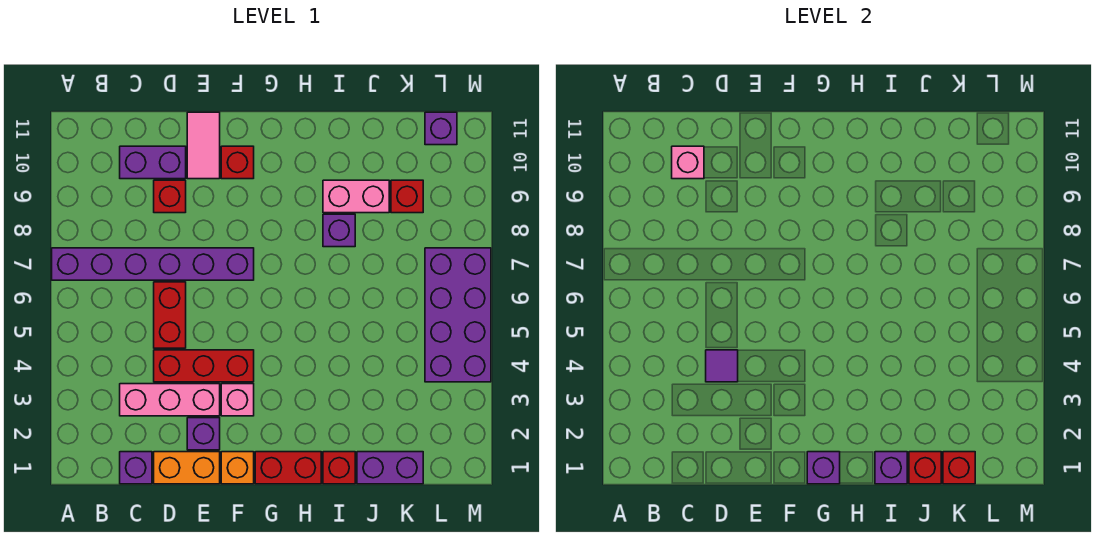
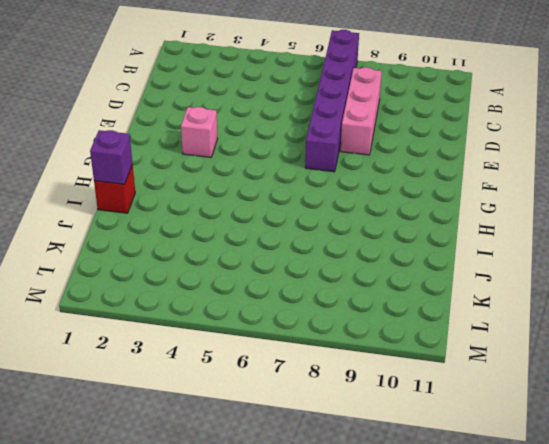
pink 1x3 brick [340,67,382,155] -> pink 1x3 brick moved to [120,384,220,416]
none -> purple 1x1 brick [120,452,152,484]
none -> purple 1x2 brick [120,146,186,179]
none -> orange 1x2 brick [154,452,220,484]

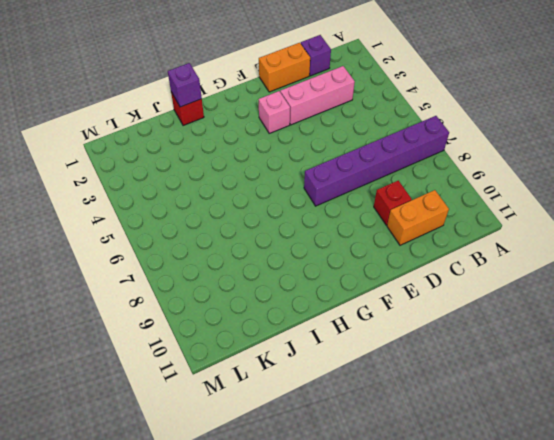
orange 1x2 brick [387,190,449,245] -> purple 1x2 brick [120,146,186,179]
none -> red 1x3 brick [154,350,254,382]
none -> red 1x2 brick [154,282,186,348]
none -> purple 1x1 brick [187,418,220,450]

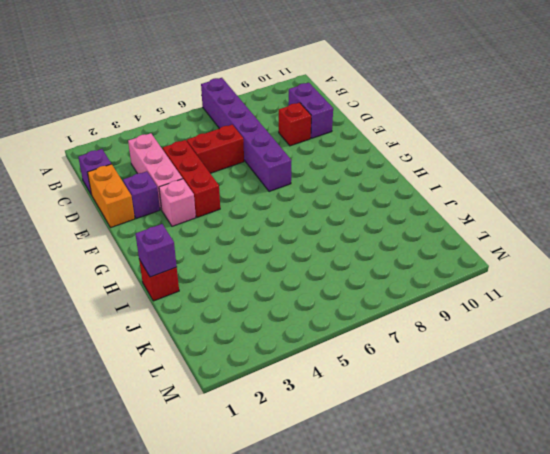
none -> pink 1x2 tile [187,112,220,179]
none -> orange 1x1 brick [221,452,254,484]
none -> red 1x1 brick [221,146,254,179]

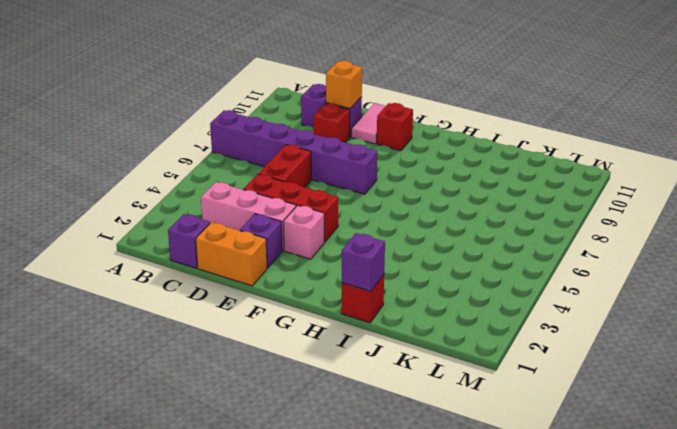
orange 1x1 brick [326,61,362,109] -> orange 1x1 brick moved to [221,452,254,484]
none -> red 1x2 brick [255,452,321,484]
none -> purple 1x1 brick [323,214,355,247]
none -> pink 1x2 brick [323,180,389,213]

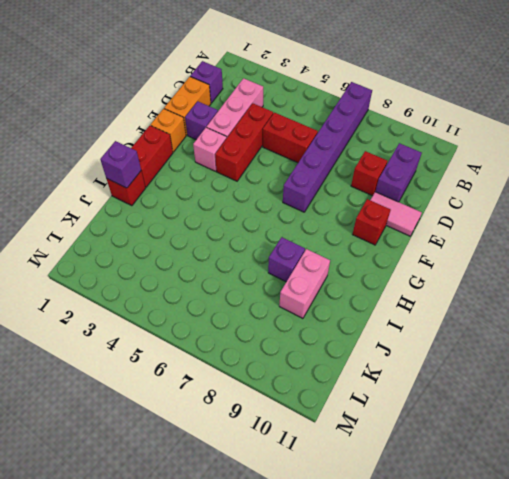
none -> purple 1x2 brick [357,452,423,484]
none -> red 1x1 brick [391,180,423,213]
none -> purple 2x4 brick [425,248,491,382]

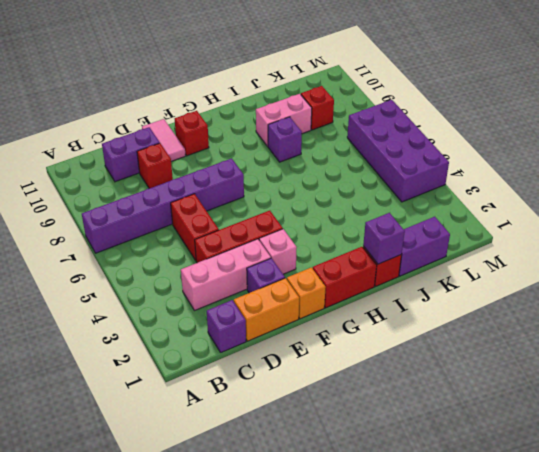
none -> purple 1x1 brick [425,112,457,145]
none -> pink 1x1 brick [672,146,704,179]
none -> purple 1x1 tile [706,350,738,382]

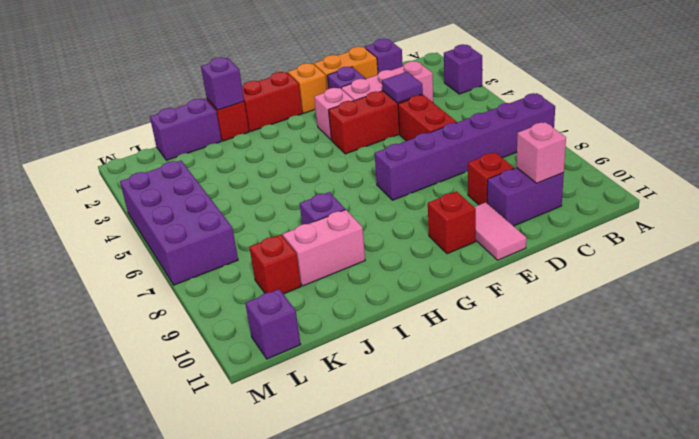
purple 1x1 brick [444,44,482,94] -> purple 1x1 brick moved to [807,452,840,484]
none -> red 1x1 brick [909,452,941,484]
none -> red 1x1 brick [943,452,975,484]

